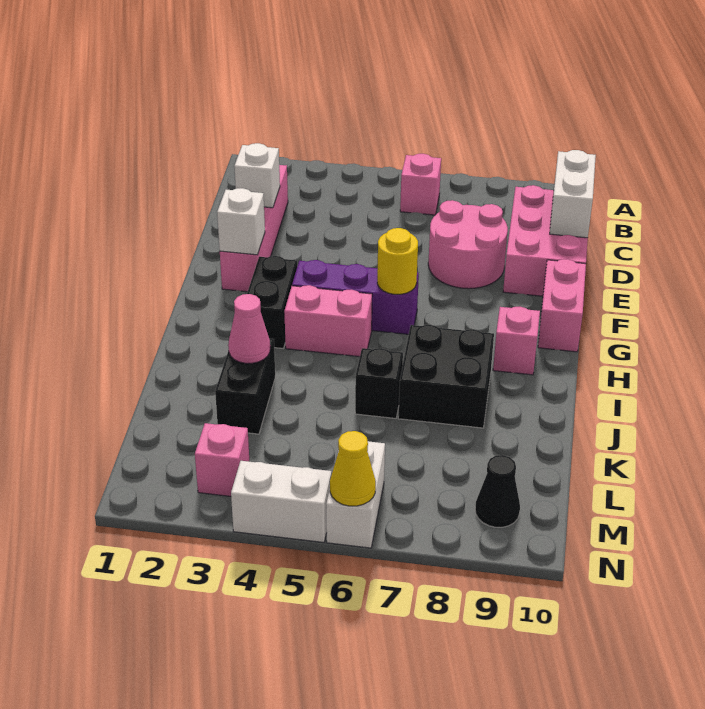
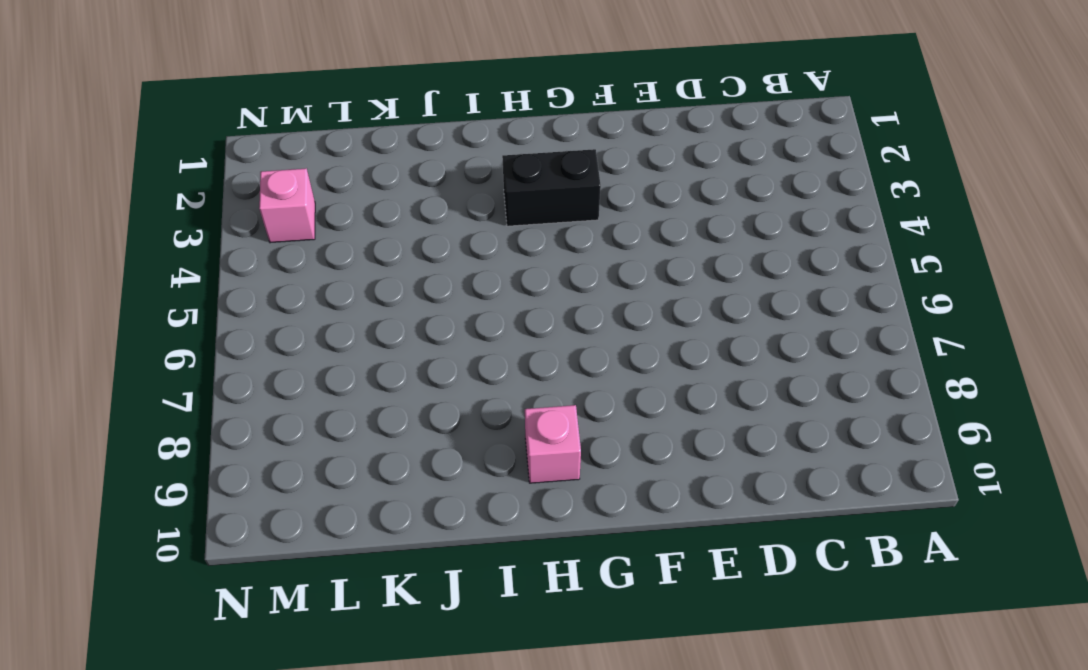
none -> pink 1x1 brick [400,154,441,215]
none -> pink 1x4 brick [220,165,288,292]
none -> pink 2x3 brick [503,185,588,296]

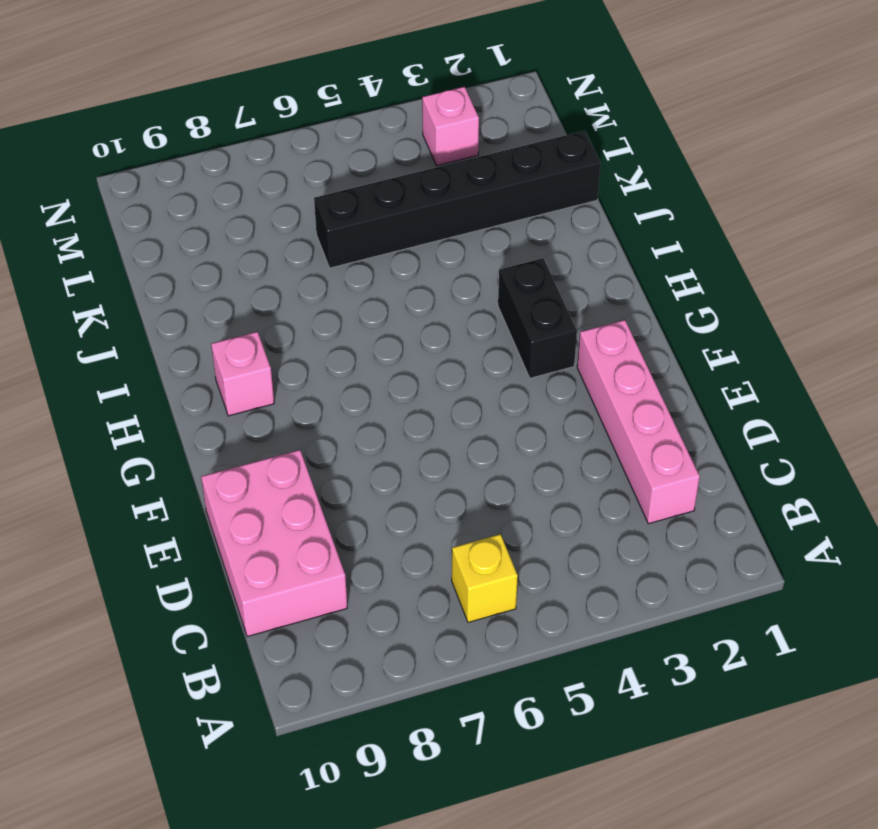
yellow 1x1 brick [452,534,518,622] -> pink 1x1 brick [400,154,441,215]
black 1x6 brick [314,131,601,268] -> black 1x2 brick [215,339,275,434]
none -> pink 2x2 round brick [428,200,508,289]
none -> pink 1x2 brick [538,259,586,352]
none -> purple 1x3 brick [292,260,419,334]

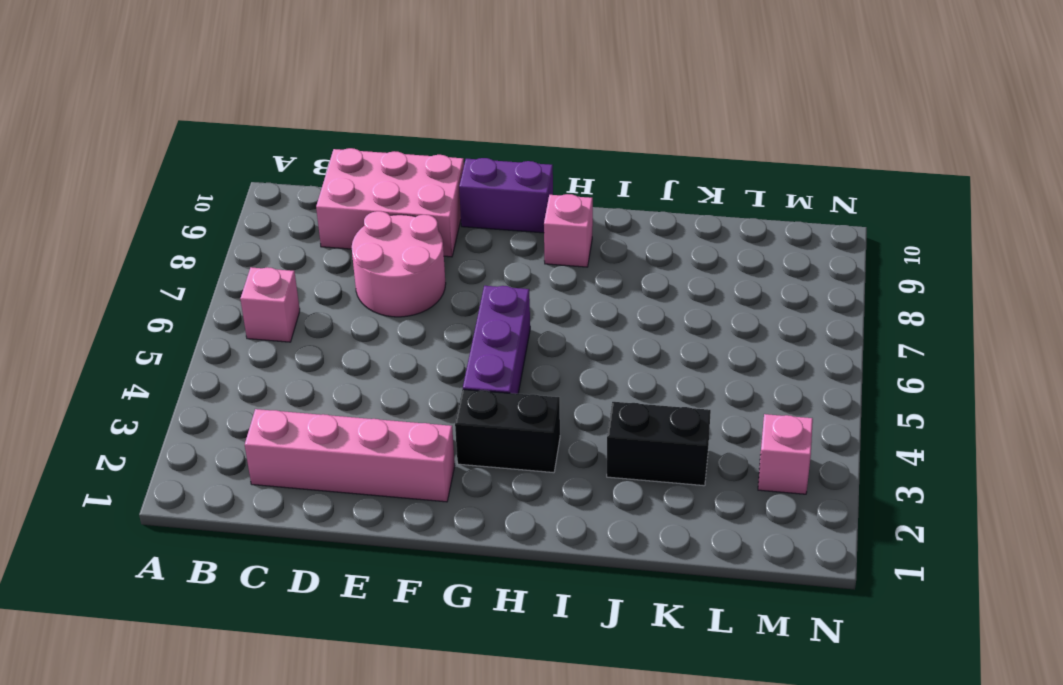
purple 1x2 brick [459,158,553,233] -> pink 1x2 brick [538,259,586,352]
none -> pink 1x2 brick [284,285,372,357]
none -> black 2x2 brick [398,325,494,428]
none -> black 1x1 brick [355,348,403,419]

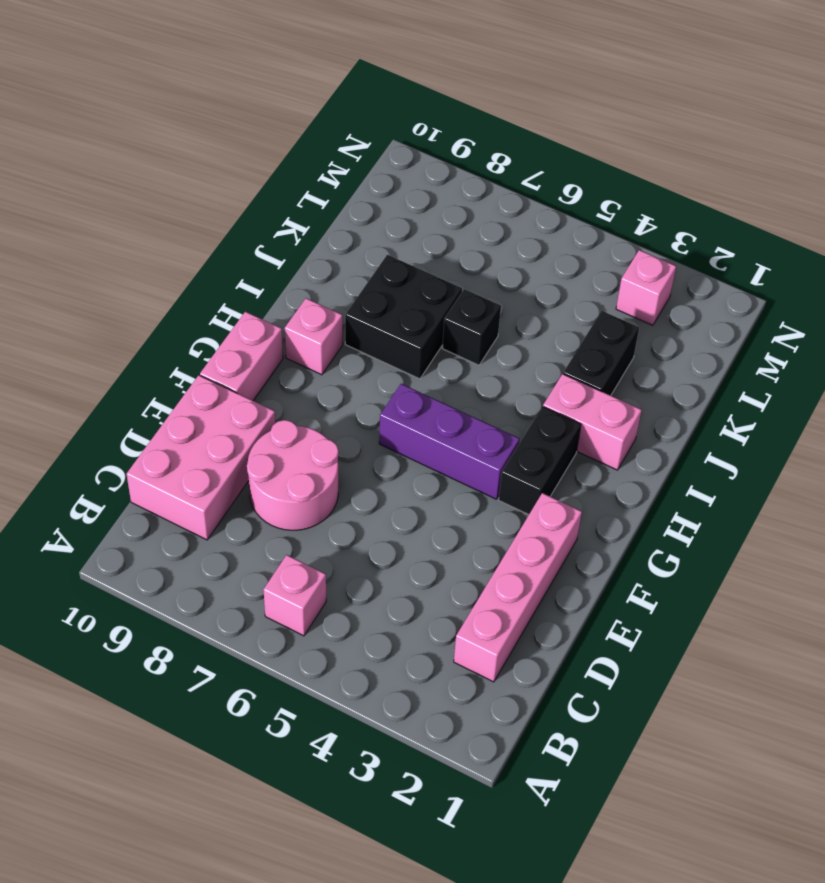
pink 1x2 brick [543,374,642,470] -> pink 1x2 brick moved to [284,285,372,357]
none -> white 1x2 brick [326,441,385,548]
none -> black 1x1 cone [475,455,520,527]
none -> white 1x2 brick [231,461,332,542]

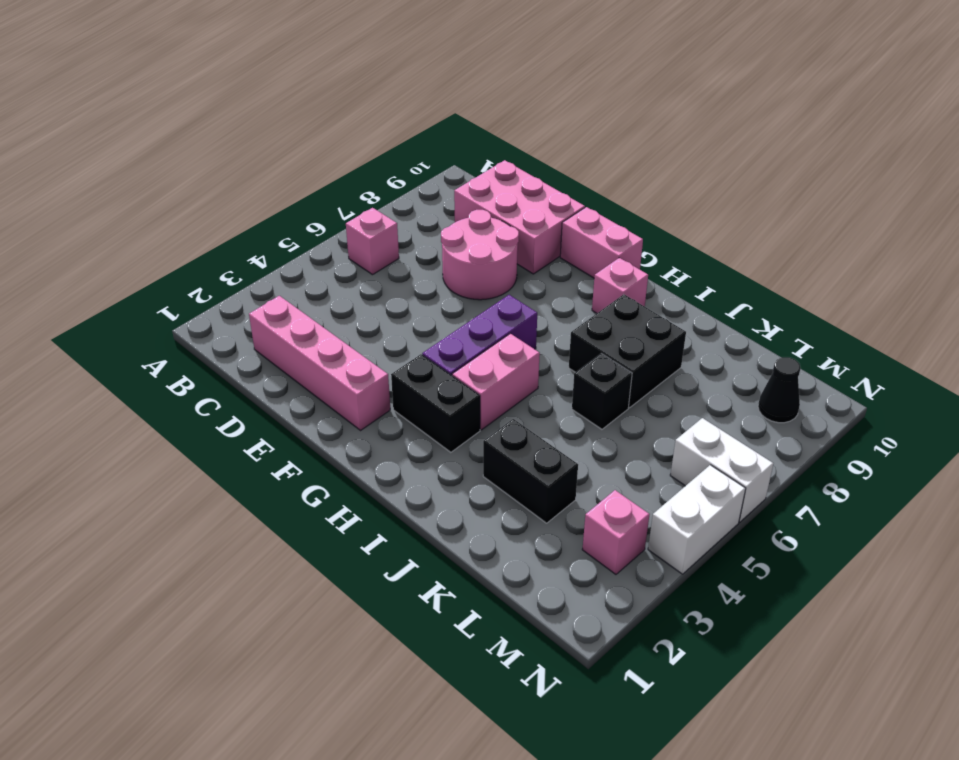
none -> white 1x2 brick [550,150,596,238]
none -> white 1x1 brick [234,143,280,208]
none -> white 1x1 brick [217,188,265,255]

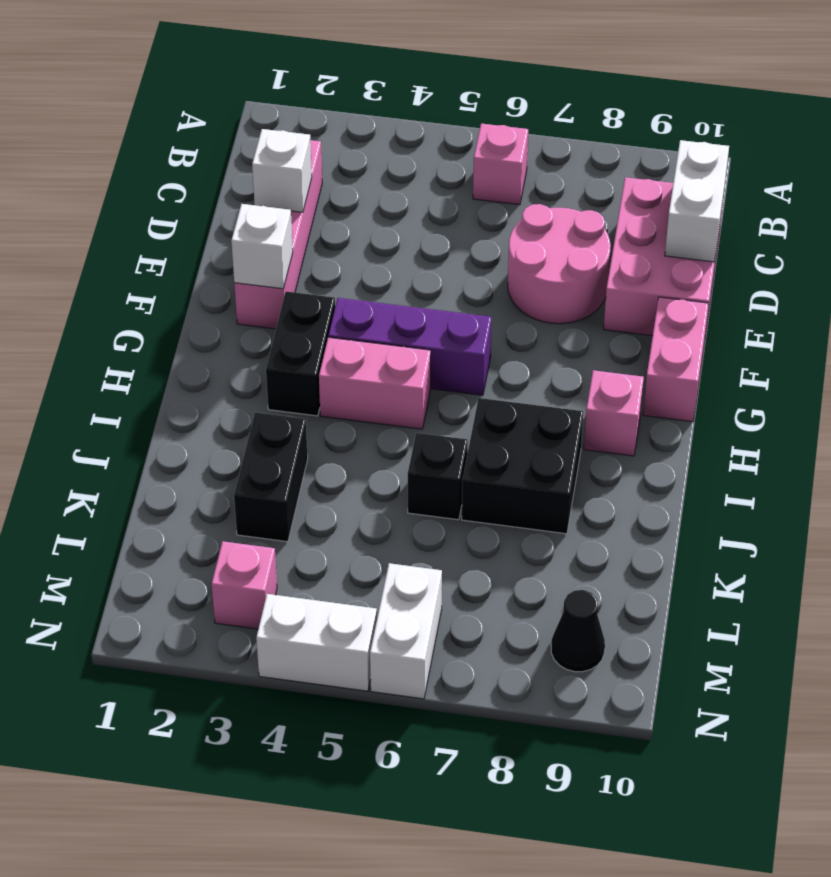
none -> yellow 1x1 round brick [377,228,418,294]
none -> pink 1x1 cone [228,294,270,363]
none -> yellow 1x1 cone [330,431,376,506]

